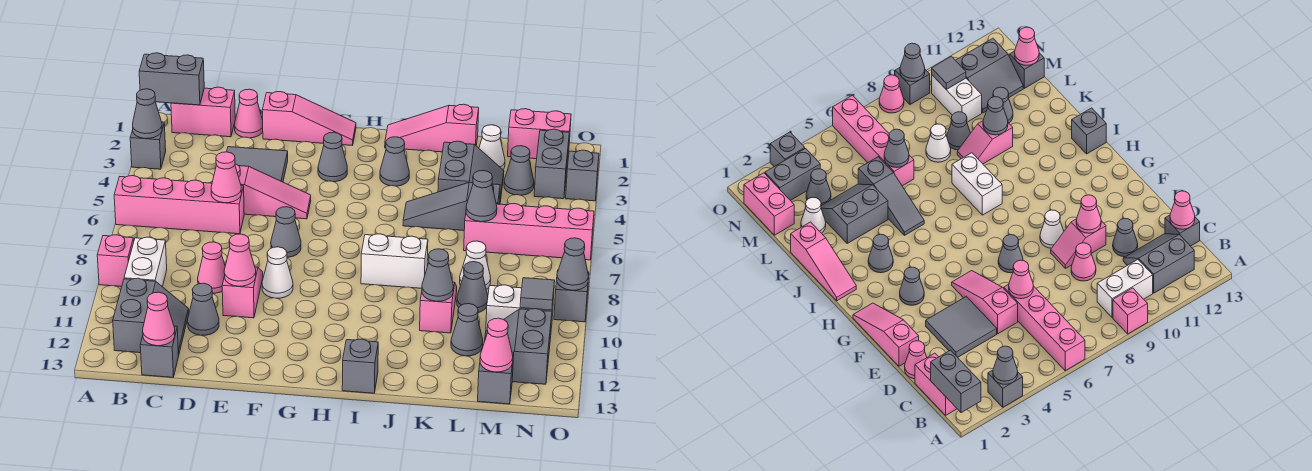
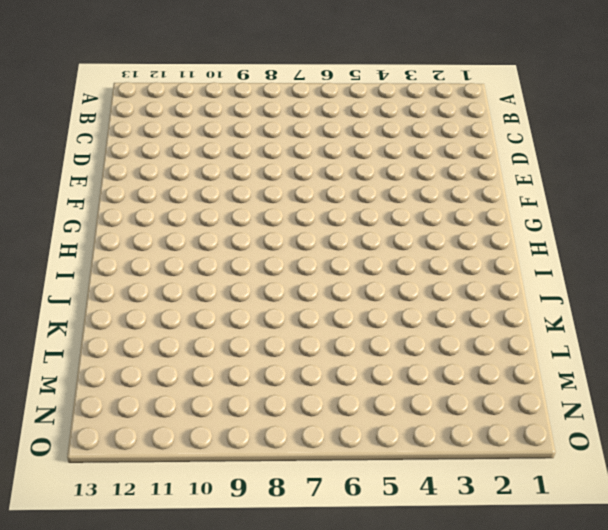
none -> grey 1x1 brick [130,122,166,169]
none -> pink 1x4 brick [114,176,244,234]
none -> pink 1x1 brick [97,235,134,287]
none -> pink 1x2 brick [171,87,235,137]

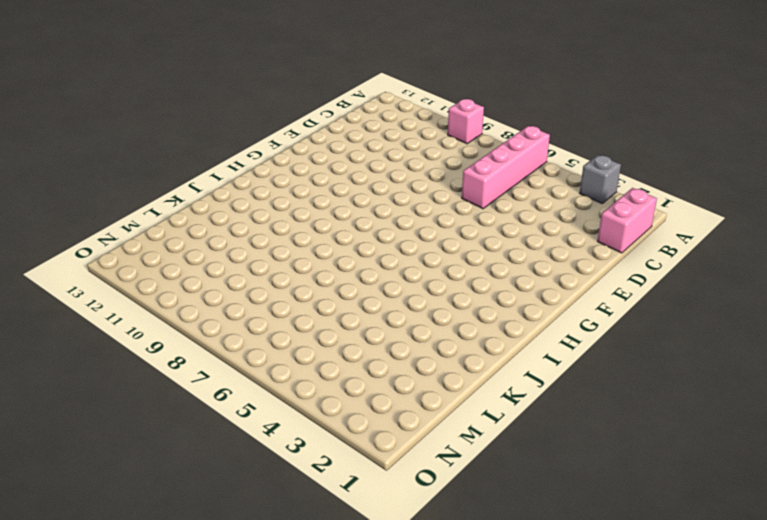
none -> white 1x2 brick [124,237,167,287]
none -> grey 2x2 slope [113,278,189,355]
none -> grey 1x1 brick [140,326,179,377]
none -> pink 1x1 cone [235,89,263,138]

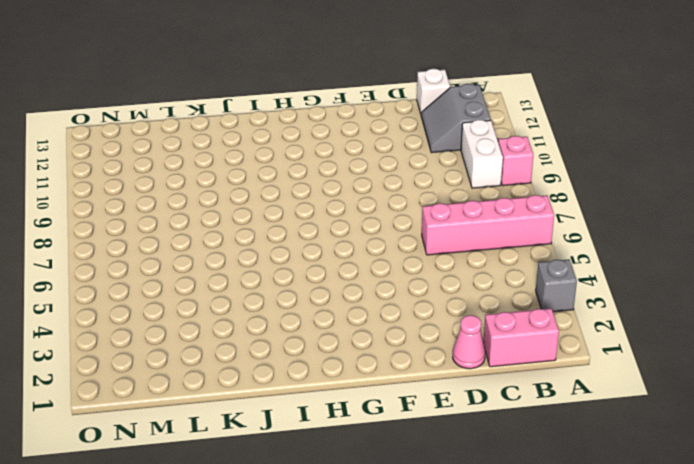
white 1x1 brick [417,69,450,115] -> grey 1x1 brick [140,326,179,377]
none -> grey 2x2 tile [227,147,288,182]
none -> pink 1x3 slope [235,164,311,219]
none -> pink 1x1 cone [198,242,225,293]
none -> grey 1x1 cone [188,283,219,335]

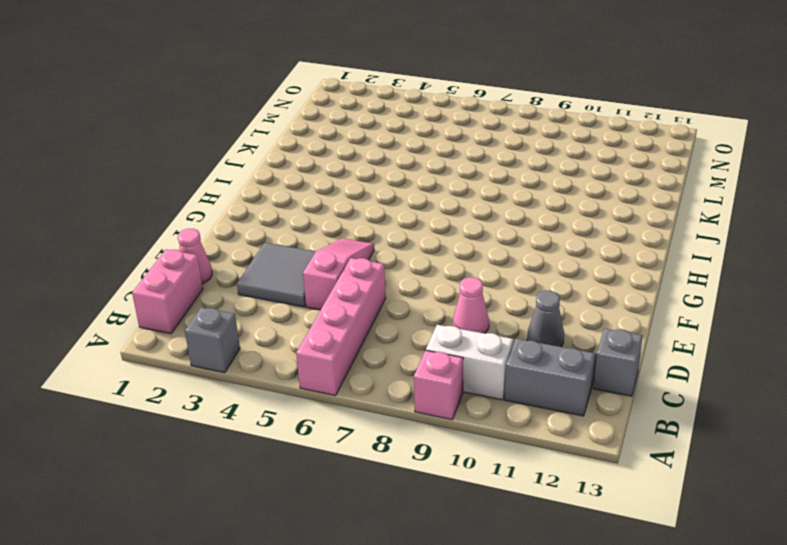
none -> pink 1x3 slope [262,92,356,146]
none -> pink 1x2 slope [222,267,263,318]
none -> grey 1x1 cone [271,207,301,257]
none -> white 1x1 cone [262,247,293,298]

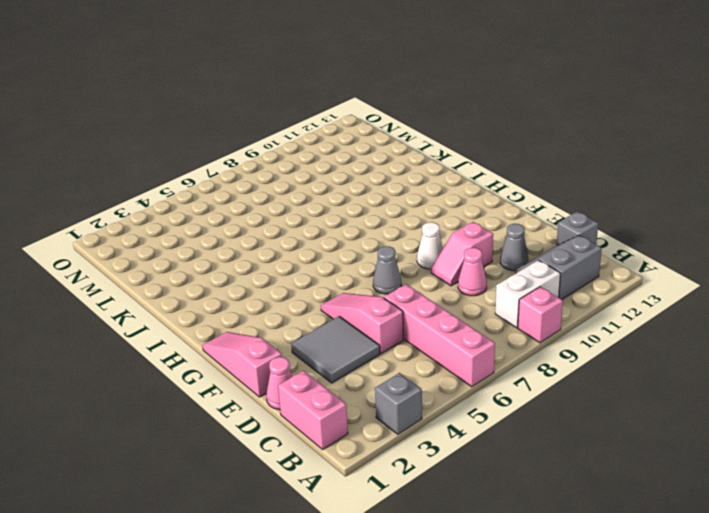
none -> grey 1x1 cone [318,132,347,182]
none -> pink 1x3 slope [385,104,479,152]
none -> grey 1x1 cone [380,137,409,186]
none -> white 1x2 brick [361,234,428,288]

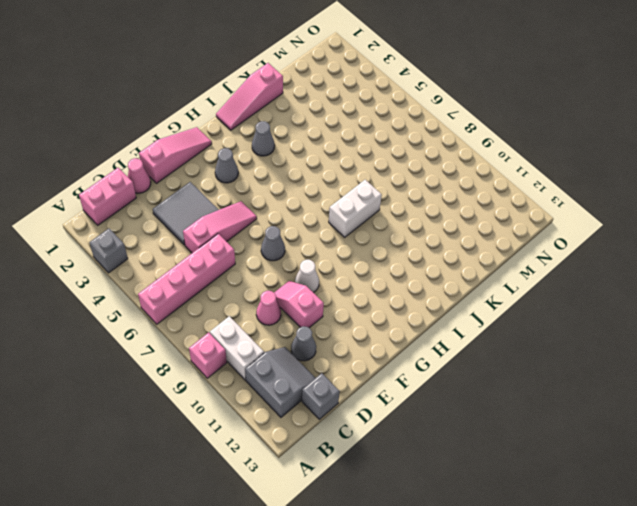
none -> grey 1x1 brick [342,339,378,393]
none -> grey 1x3 slope [403,182,500,231]
none -> grey 2x2 slope [438,141,504,204]
none -> pink 1x2 slope [420,282,457,333]

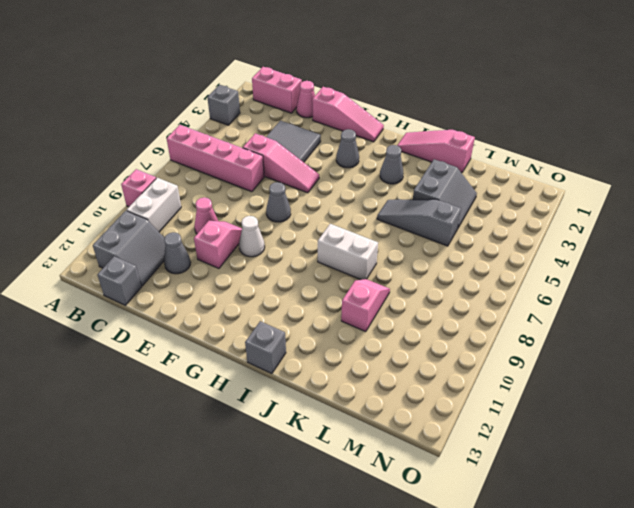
none -> white 1x1 cone [479,125,505,169]
none -> pink 1x4 brick [464,204,594,260]
none -> white 1x1 cone [460,241,491,289]
none -> grey 1x1 cone [457,262,488,313]

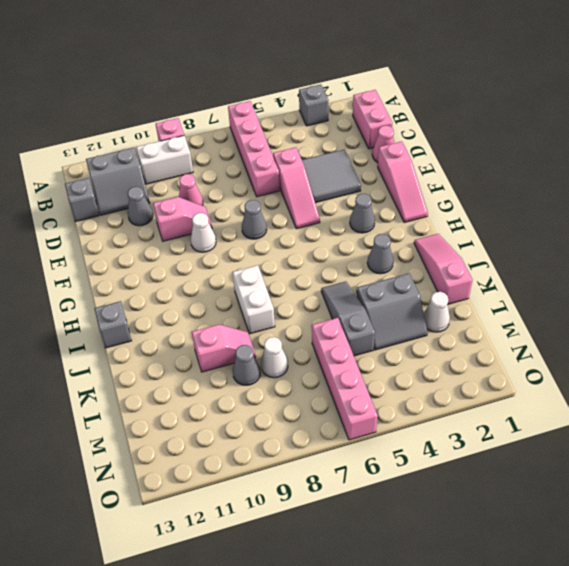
none -> grey 1x1 cone [451,304,483,356]
none -> pink 1x2 brick [508,109,571,159]
none -> grey 1x1 cone [504,146,534,195]
none -> white 1x2 brick [486,285,554,338]

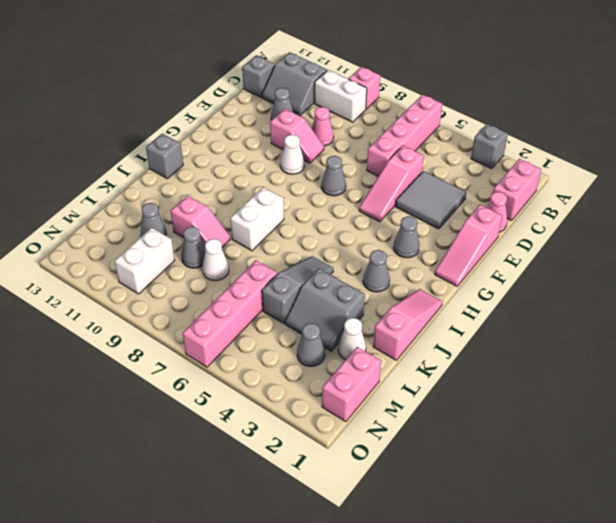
none -> grey 2x2 slope [484,309,552,384]
none -> grey 1x1 brick [478,350,514,404]
none -> grey 1x2 brick [534,129,569,199]
none -> grey 1x1 brick [566,150,599,201]

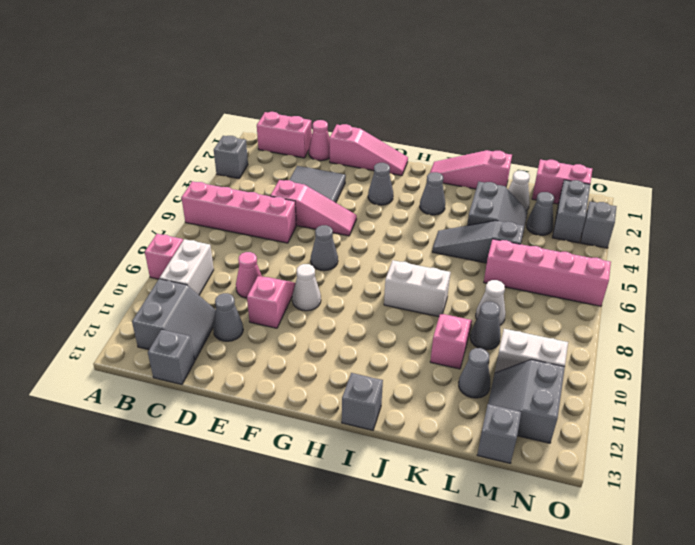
none -> pink 1x1 cone [879,75,904,113]
none -> grey 1x1 brick [554,271,589,322]
none -> grey 1x2 brick [139,53,204,105]
none -> grey 1x1 cone [133,89,162,139]

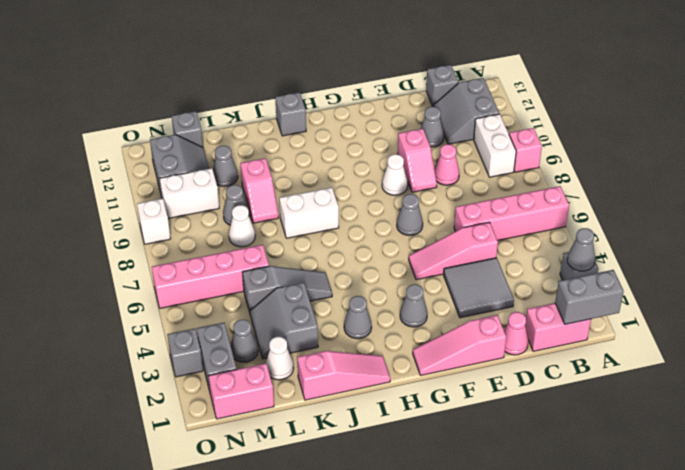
white 1x1 brick [137,199,171,244] -> grey 1x1 brick [554,271,589,322]
none -> pink 1x1 cone [879,75,904,113]
none -> pink 1x1 cone [143,292,175,346]
none -> pink 1x1 cone [211,152,241,203]
none -> pink 1x1 cone [224,234,256,286]

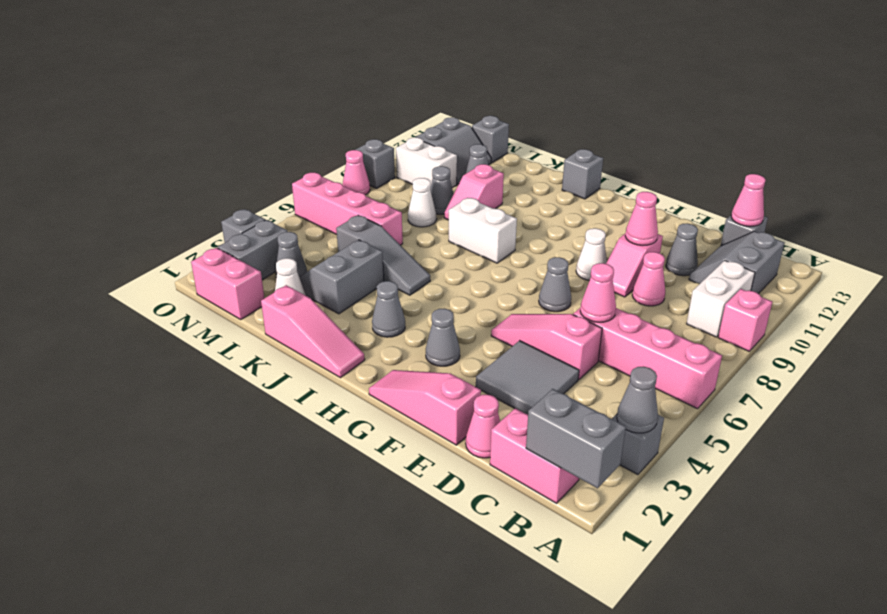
none -> grey 1x1 cone [422,249,453,301]
none -> grey 1x1 cone [466,171,497,222]
none -> pink 1x1 cone [480,318,513,372]
none -> grey 1x1 tile [520,278,555,310]

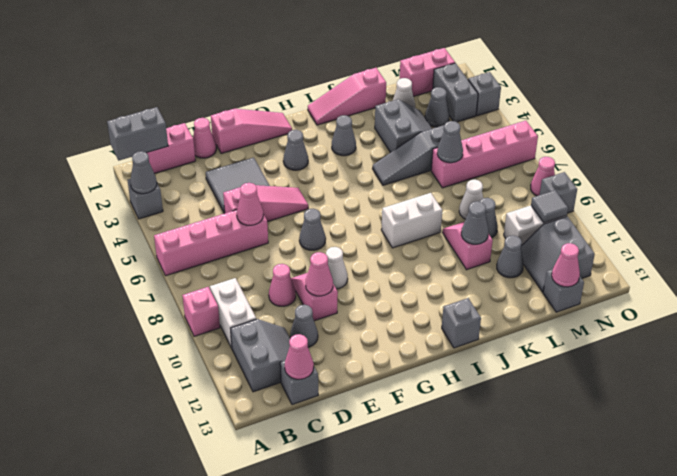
none -> grey 1x1 cone [557,238,589,290]

